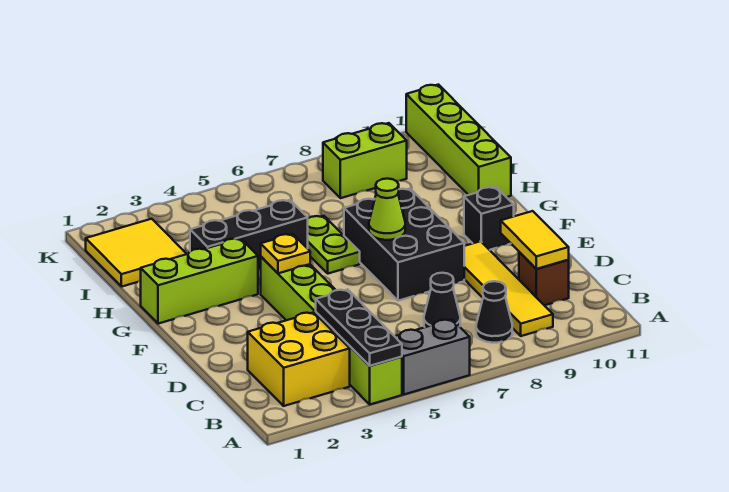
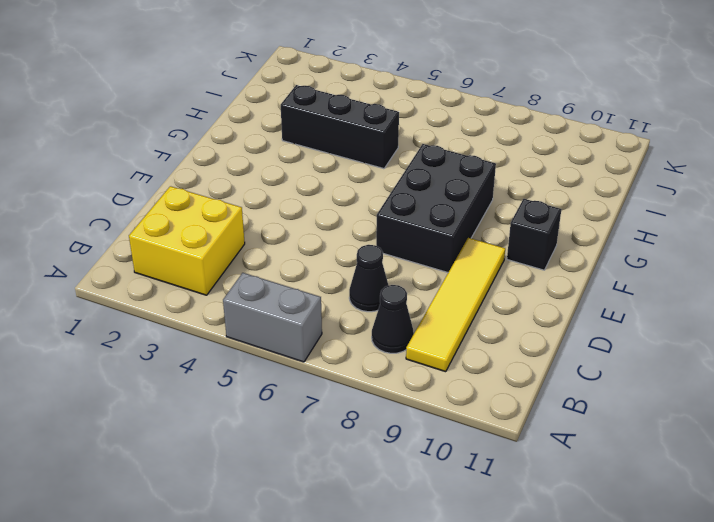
none -> lime 1x6 brick [261,257,402,404]
none -> brown 1x1 brick [519,252,569,305]
none -> lime 1x3 brick [141,238,258,324]

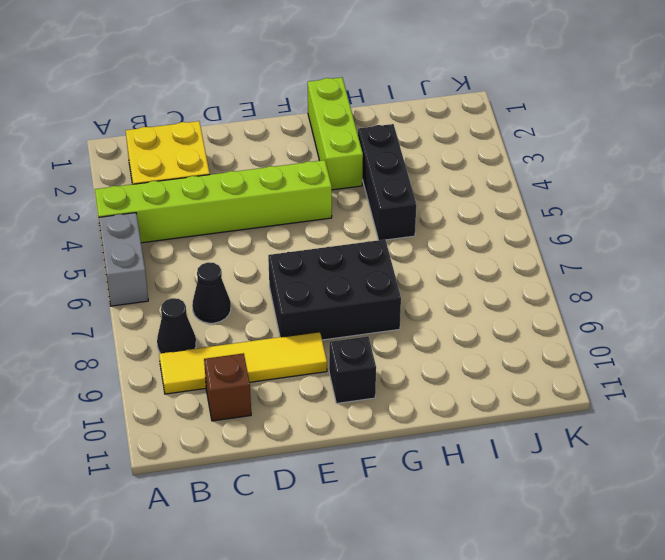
none -> lime 1x2 plate [308,216,360,274]
none -> lime 1x4 brick [406,85,511,197]
none -> yellow 2x2 tile [86,219,186,287]

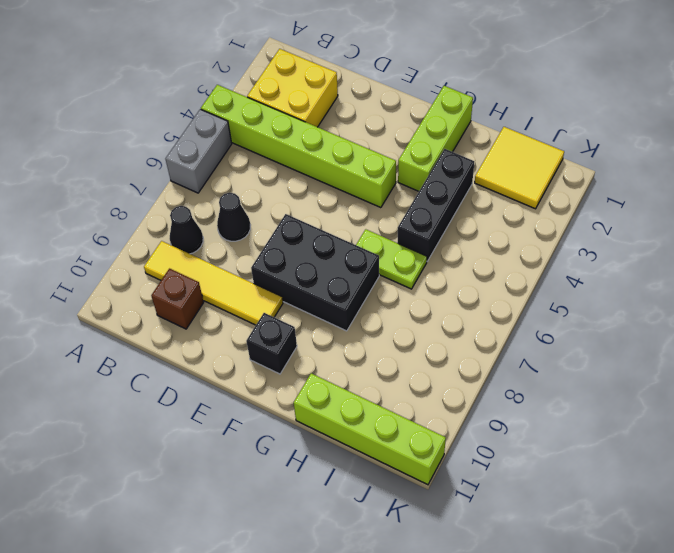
none -> lime 1x2 brick [323,123,407,198]
none -> black 1x3 plate [316,289,402,366]
none -> yellow 1x2 tile [501,211,569,269]

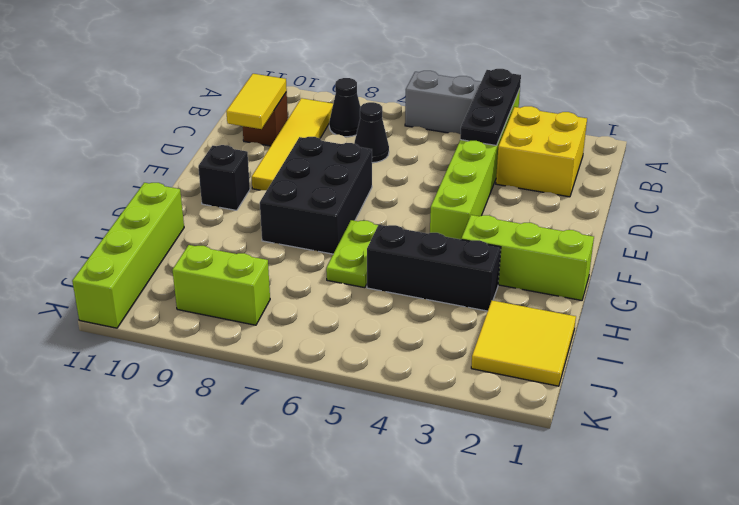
none -> yellow 1x1 plate [261,234,310,273]
none -> lime 1x1 cone [369,179,405,240]

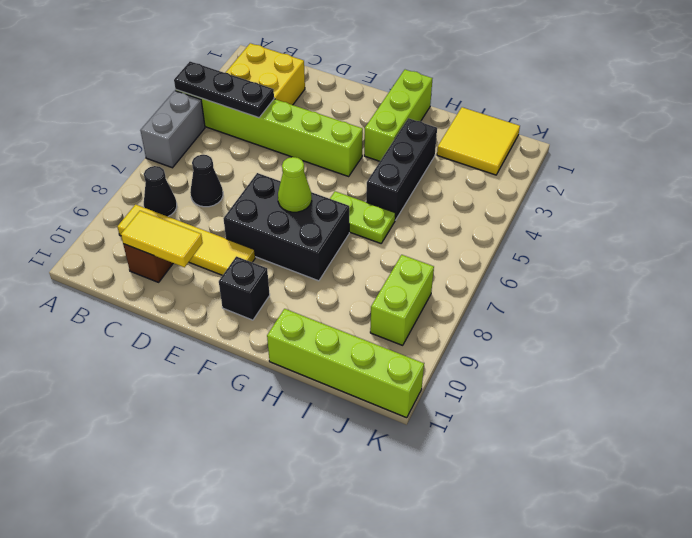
none -> yellow 1x1 plate [261,234,310,273]

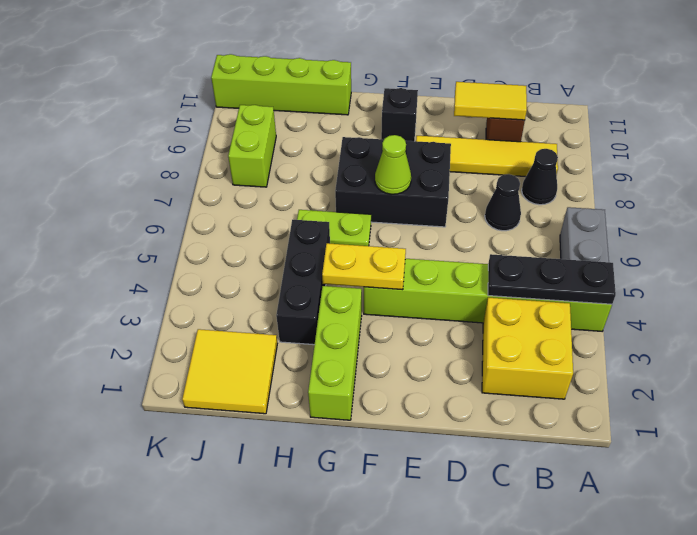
yellow 1x2 plate [322,243,406,290] -> yellow 1x1 plate [261,234,310,273]

